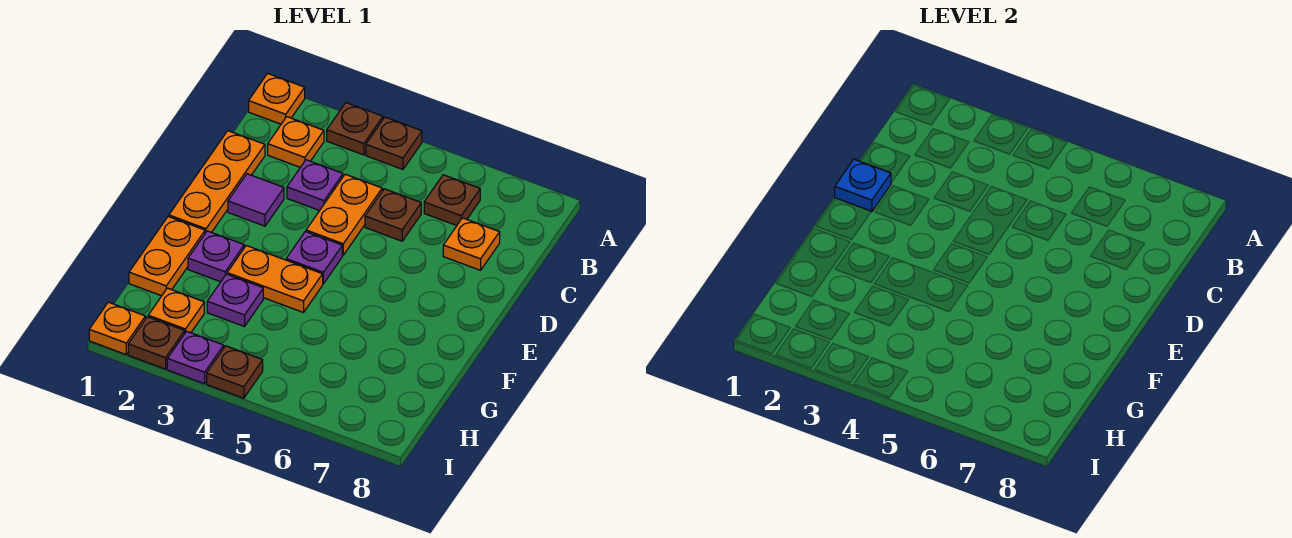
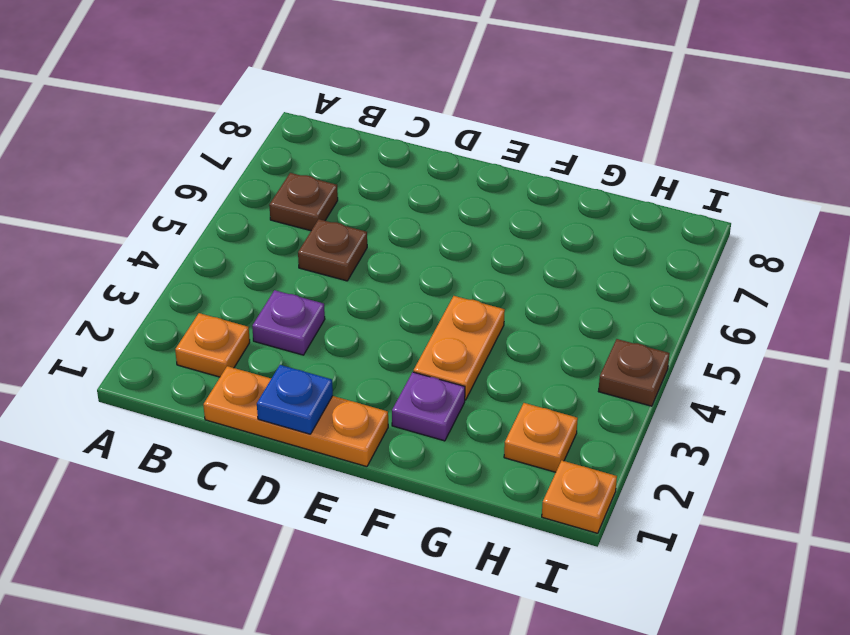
none -> orange 1x1 plate [249,73,305,124]
none -> brown 1x1 plate [327,103,383,155]
none -> brown 1x1 plate [366,117,422,169]

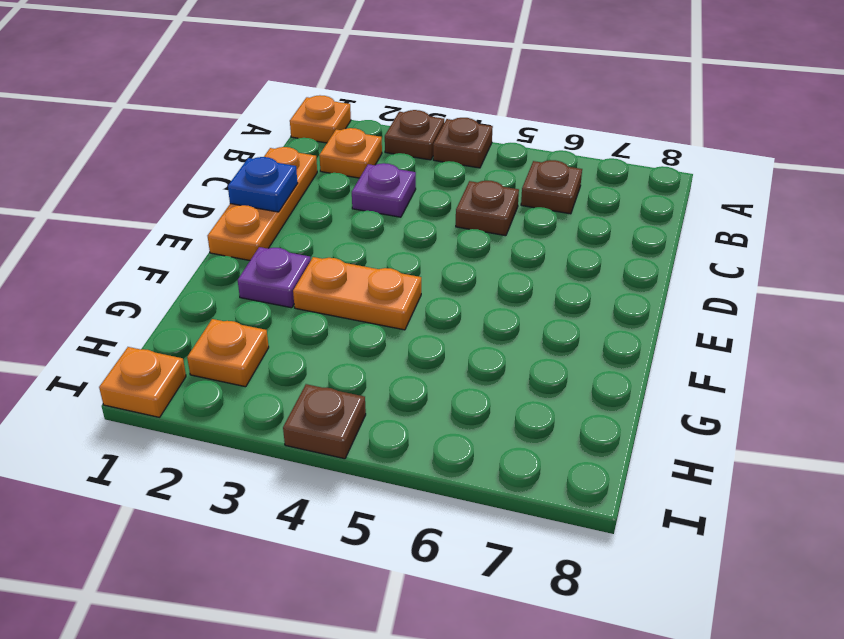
none -> orange 1x2 plate [306,174,382,255]
none -> orange 1x1 plate [443,218,500,270]
none -> purple 1x1 tile [228,174,284,226]

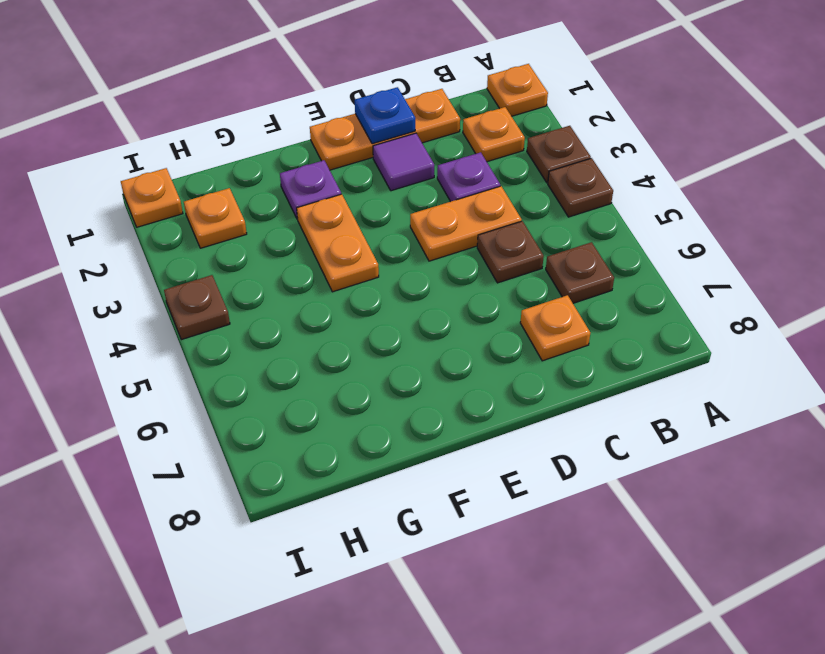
none -> purple 1x1 plate [286,231,342,284]
none -> orange 1x2 plate [129,217,205,296]
none -> purple 1x1 plate [207,274,263,327]

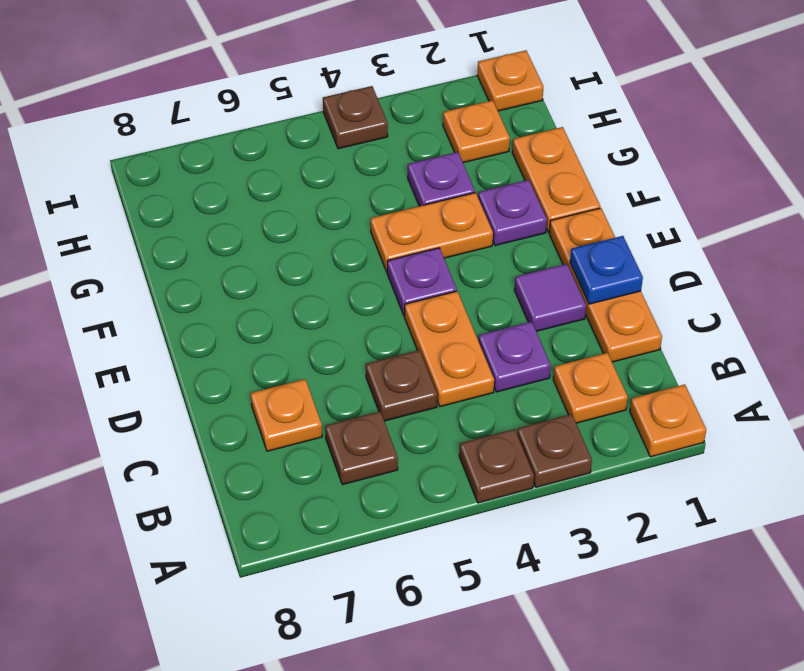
none -> brown 1x1 plate [128,317,185,369]
none -> purple 1x1 plate [167,331,224,384]

